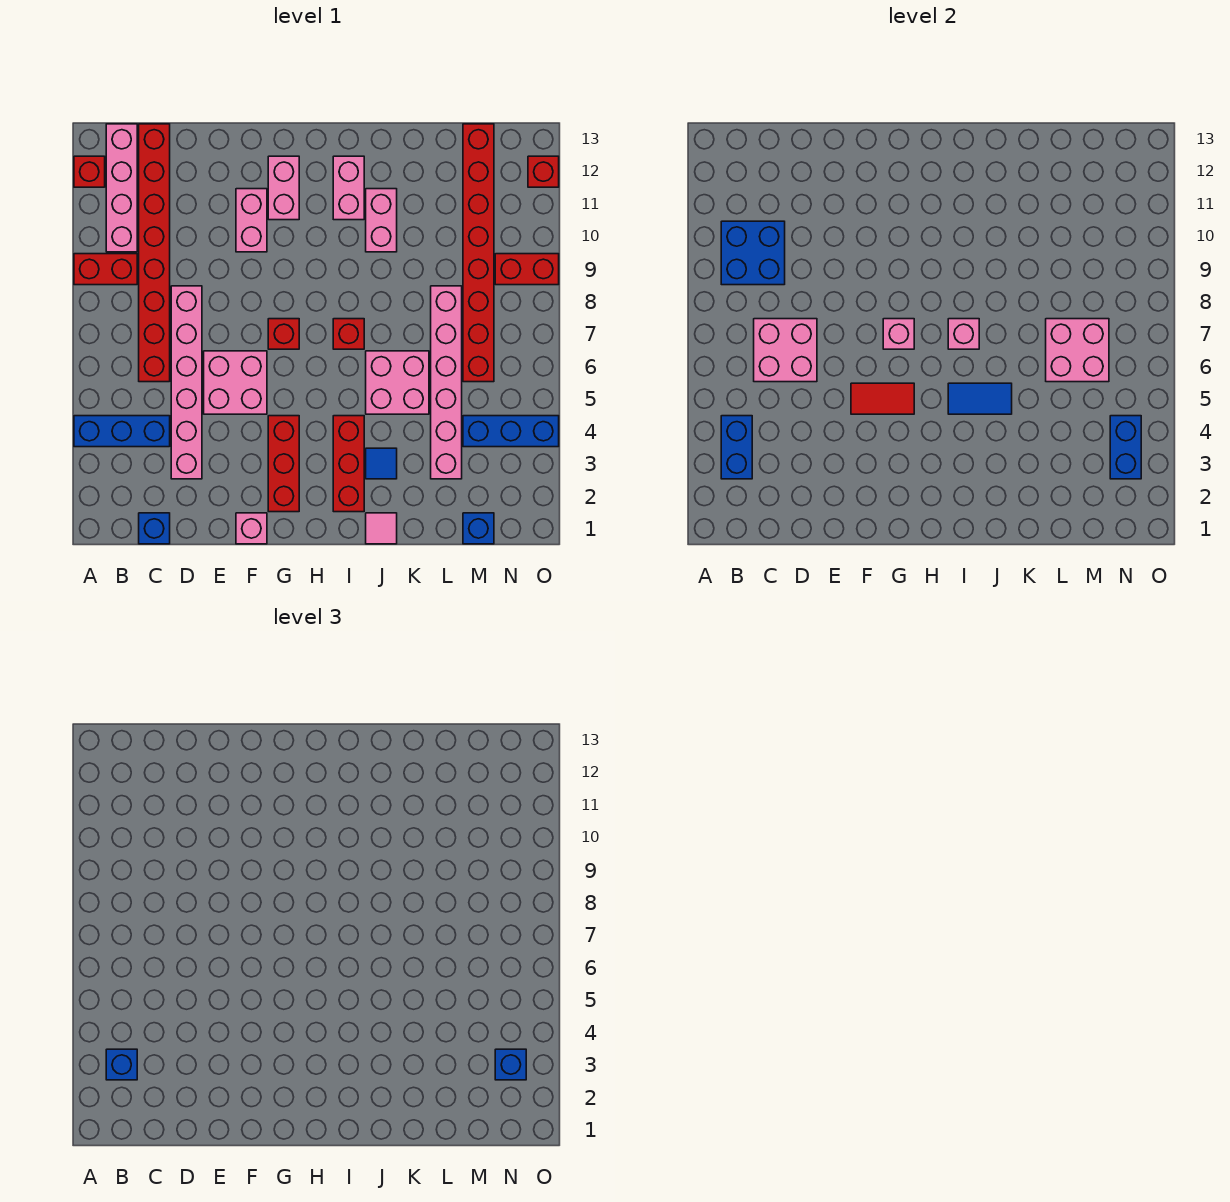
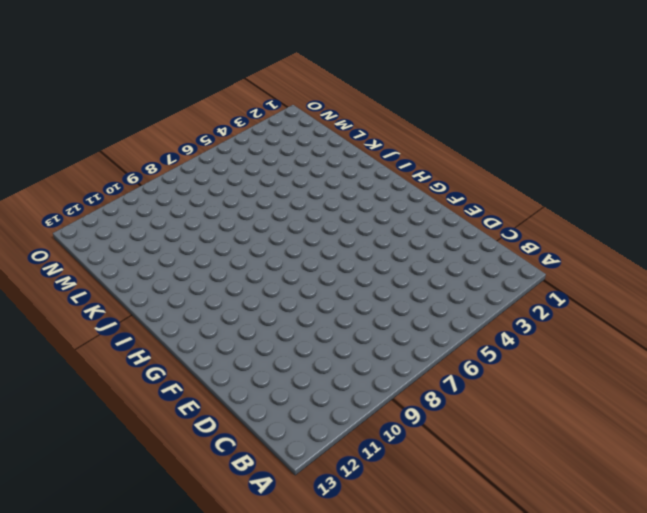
none -> blue 1x3 brick [74,416,170,447]
none -> red 1x2 brick [74,254,137,285]
none -> red 1x1 brick [74,156,105,187]
none -> pink 1x4 brick [106,124,137,252]

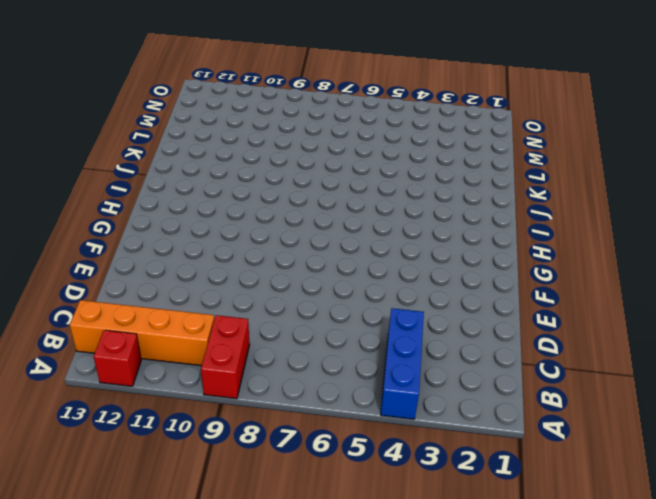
orange 1x4 brick [70,300,214,366] -> pink 1x4 brick [106,124,137,252]
none -> blue 1x1 brick [139,513,170,544]
none -> red 1x8 brick [139,124,170,382]
none -> pink 1x6 brick [171,286,202,479]
none -> pink 2x2 brick [204,351,267,414]

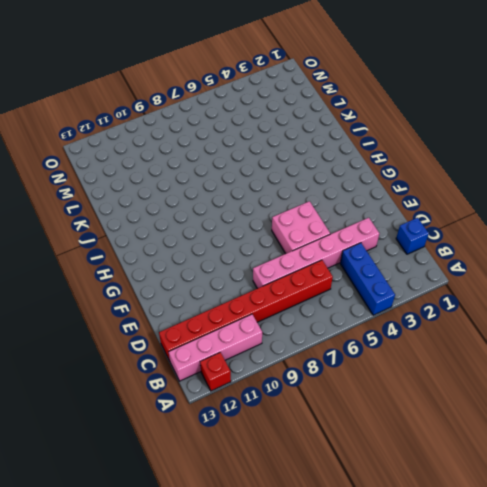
none -> red 1x2 brick [74,254,137,285]
none -> pink 1x1 brick [236,513,267,544]
none -> pink 1x2 brick [236,189,267,252]
none -> red 1x3 brick [268,416,299,512]

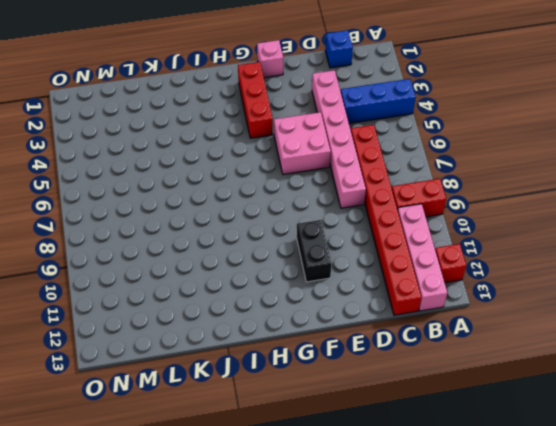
black 1x2 brick [297,220,332,282] -> pink 1x2 brick [236,189,267,252]
none -> red 1x1 brick [268,319,299,349]
none -> pink 1x2 brick [268,156,299,220]
none -> red 1x3 brick [333,416,364,512]
none -> red 1x1 brick [333,319,364,349]

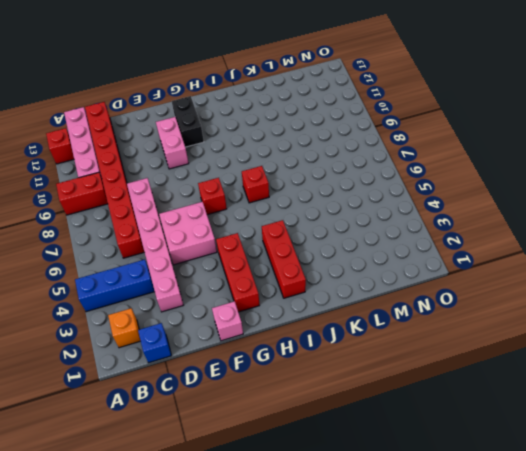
orange 1x1 brick [108,308,141,348] -> none
black 1x2 brick [172,96,204,147] -> pink 1x2 brick [268,156,299,220]
none -> pink 1x2 brick [333,156,364,220]
none -> pink 1x1 tile [366,513,397,544]
none -> blue 1x1 tile [366,448,397,479]
none -> pink 2x2 brick [366,351,429,414]

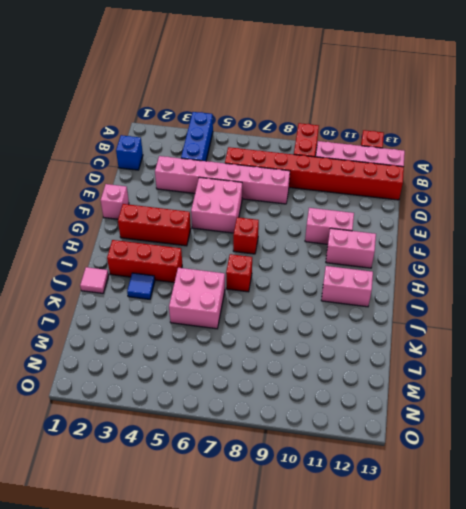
none -> pink 1x2 brick [366,189,397,252]
none -> pink 1x6 brick [431,286,462,479]
none -> blue 1x1 brick [463,513,494,544]
none -> blue 1x3 brick [463,416,559,447]

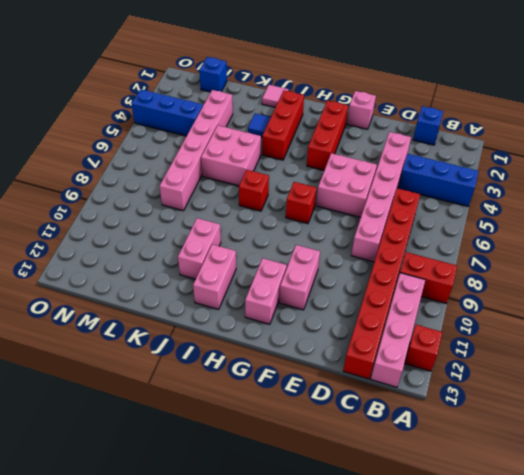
none -> red 1x8 brick [463,124,494,382]
none -> red 1x2 brick [495,254,559,285]
none -> red 1x1 brick [528,156,559,187]
none -> blue 1x2 brick [721,416,752,479]

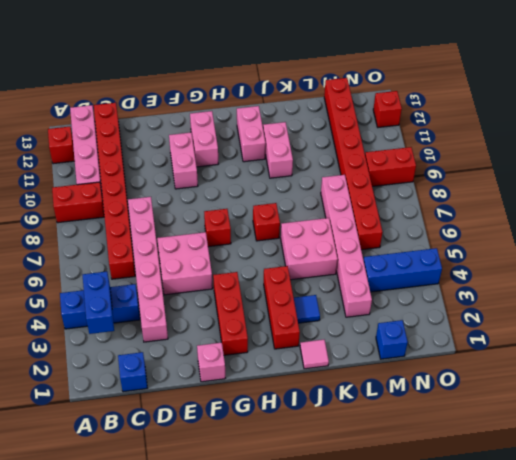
none -> blue 2x2 brick [721,221,785,285]
none -> pink 2x2 brick [754,319,817,382]
none -> red 1x2 tile [851,383,914,414]
none -> pink 1x1 brick [883,319,914,349]

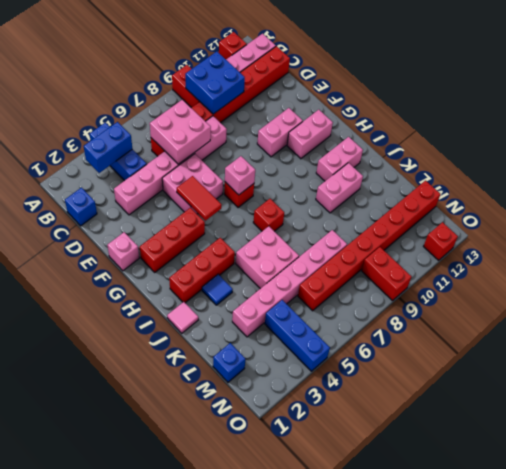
none -> blue 1x2 tile [948,383,1012,414]
none -> pink 1x1 brick [948,319,979,349]
none -> pink 2x2 brick [1046,319,1109,382]
none -> blue 1x2 brick [1110,416,1141,479]

